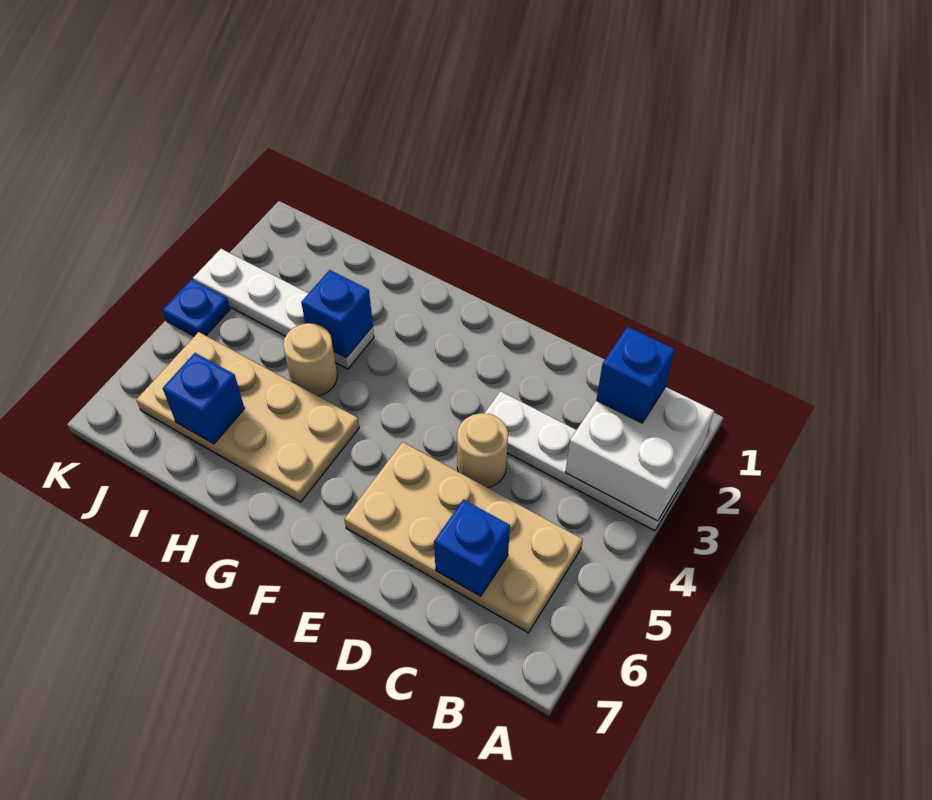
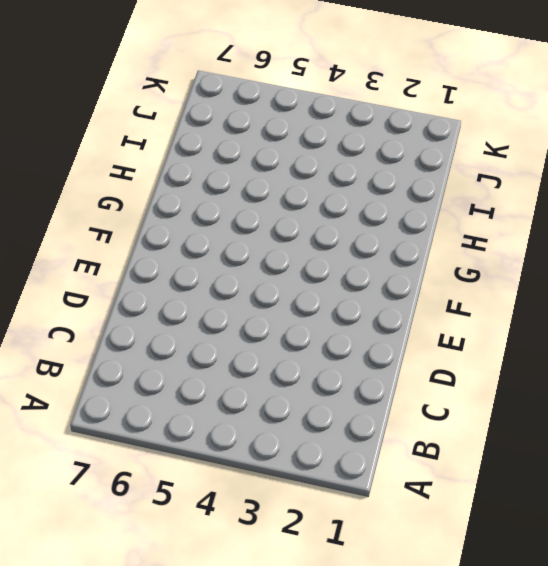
none -> white 1x4 plate [485,391,680,531]
none -> tan 2x4 plate [345,442,583,633]
none -> tan 1x1 round brick [457,413,508,488]

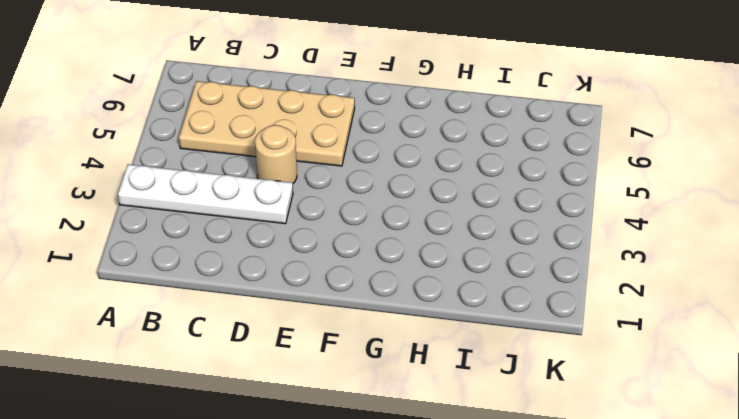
none -> tan 2x4 plate [136,332,359,502]
none -> white 1x4 plate [193,249,374,369]
none -> tan 1x1 round brick [283,323,337,396]

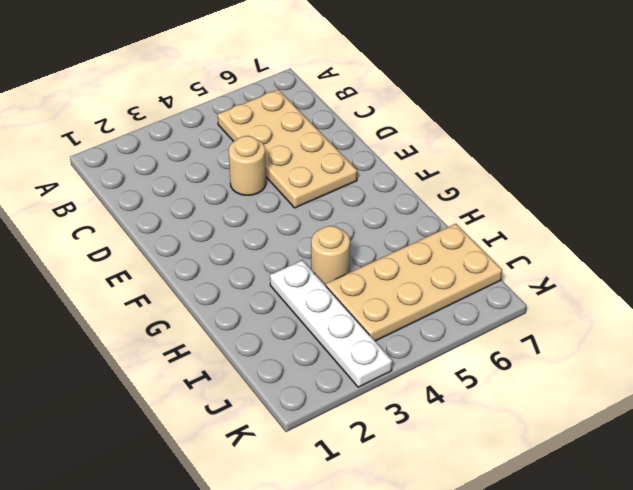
tan 2x4 plate [326,224,502,341] -> tan 2x4 plate turned to [136,332,359,502]
none -> white 1x4 plate [485,391,680,531]
none -> blue 1x1 plate [162,280,230,336]
none -> white 2x2 brick [565,387,714,521]

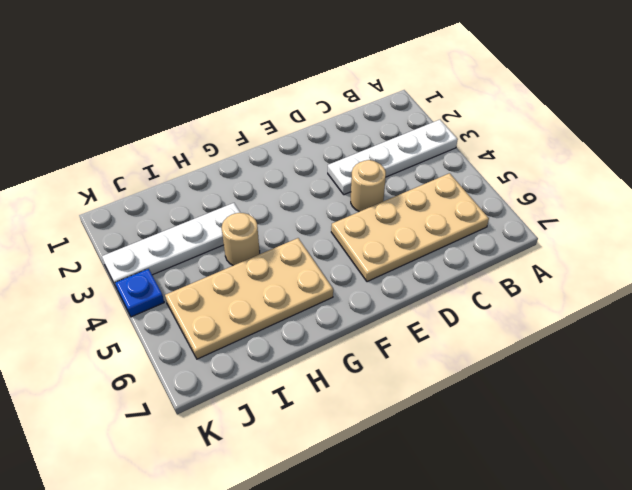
none -> white 2x2 brick [565,387,714,521]
none -> blue 1x1 brick [434,500,510,596]
none -> blue 1x1 brick [301,270,373,358]

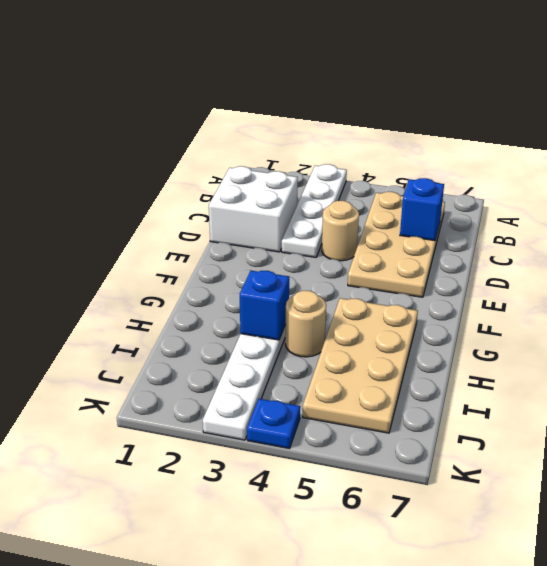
white 2x2 brick [209,166,298,252] -> white 2x2 brick moved to [565,387,714,521]
none -> blue 1x1 brick [163,353,244,444]
none -> blue 1x1 brick [596,327,675,423]

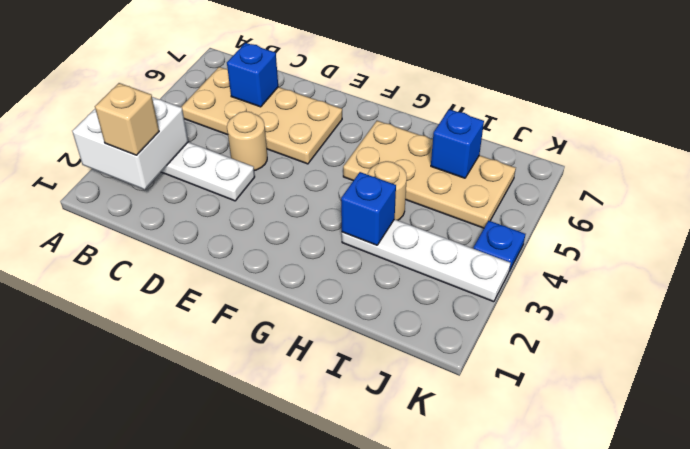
tan 1x1 brick [95,83,159,155] -> blue 1x1 brick [596,327,675,423]

